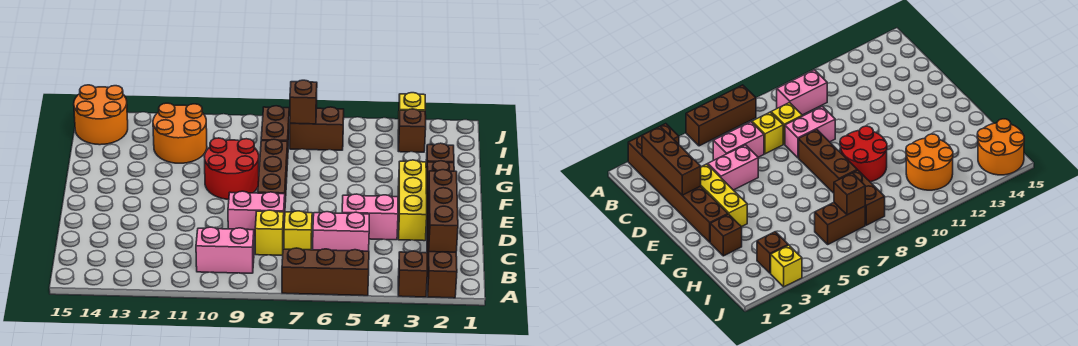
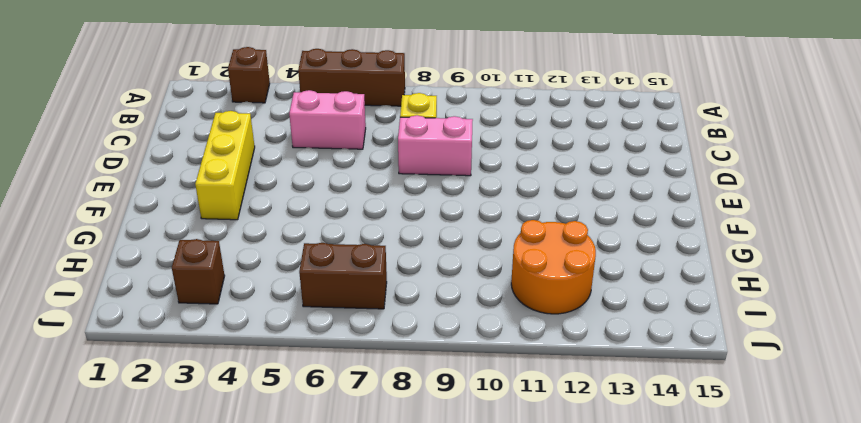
none -> brown 1x6 brick [426,161,457,298]
none -> pink 1x2 brick [196,227,254,273]
none -> yellow 1x1 brick [284,211,312,250]

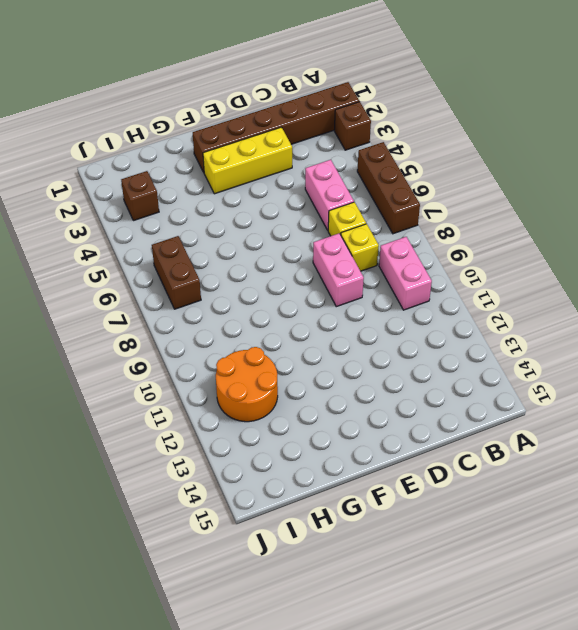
none -> pink 1x2 brick [342,194,398,240]
none -> brown 1x3 brick [258,139,288,202]
none -> red 2x2 round brick [204,138,259,199]

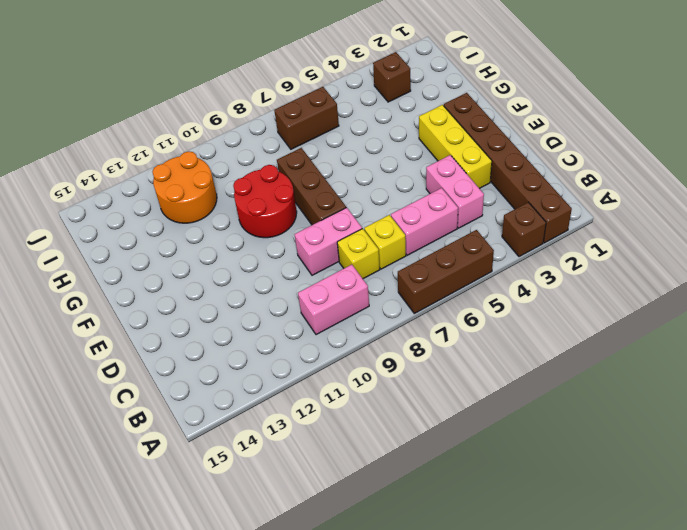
pink 1x2 brick [426,155,484,228] -> pink 1x2 brick turned to [342,194,398,240]
none -> brown 1x1 brick [426,143,454,181]
none -> brown 1x2 brick [261,106,289,164]
none -> orange 2x2 round brick [74,85,128,145]

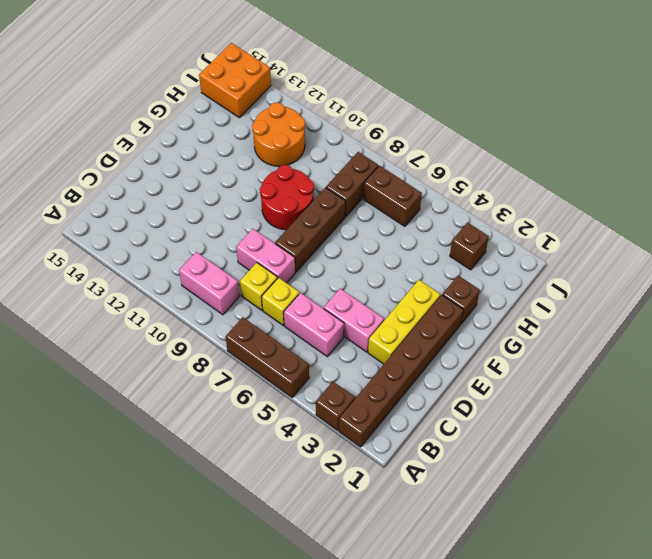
orange 2x2 brick [199,43,271,118] -> orange 2x2 round brick [74,85,128,145]
none -> yellow 1x1 brick [398,93,425,135]
none -> brown 1x3 brick [428,170,458,252]
none -> brown 1x1 brick [290,80,317,124]

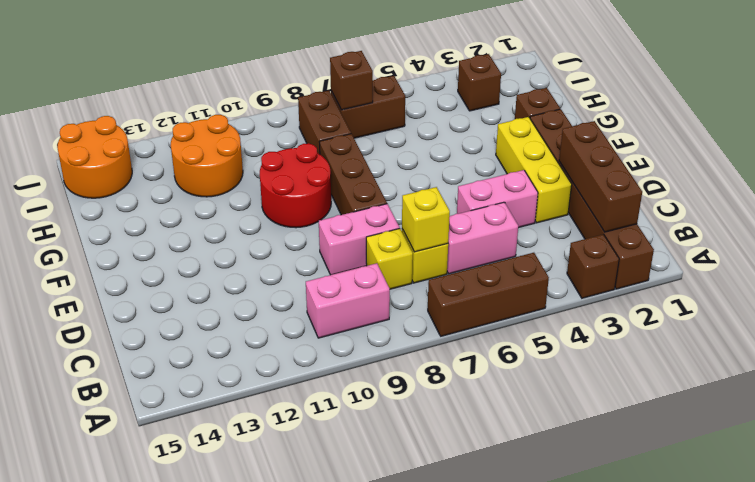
yellow 1x1 brick [402,187,450,252] -> yellow 1x1 brick moved to [398,93,425,135]

